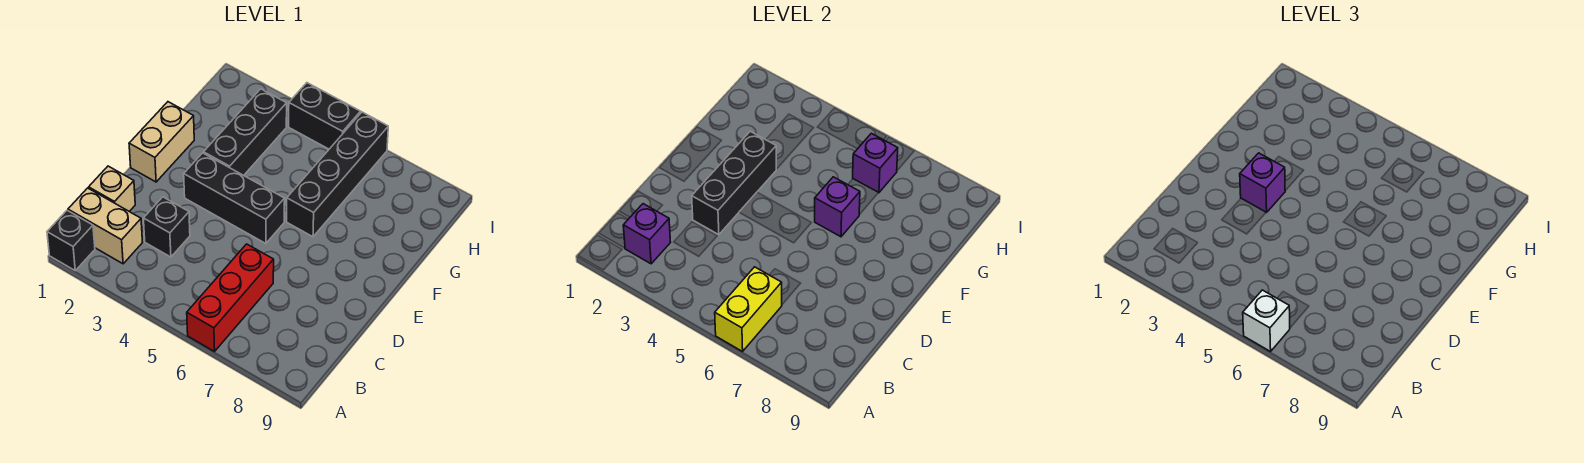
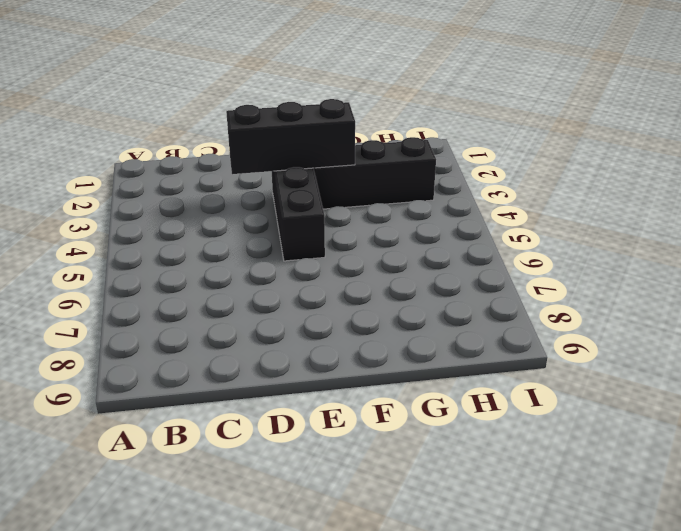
none -> black 1x1 brick [47,211,95,270]
none -> red 1x3 brick [187,244,274,351]
none -> tan 1x2 brick [68,188,143,264]

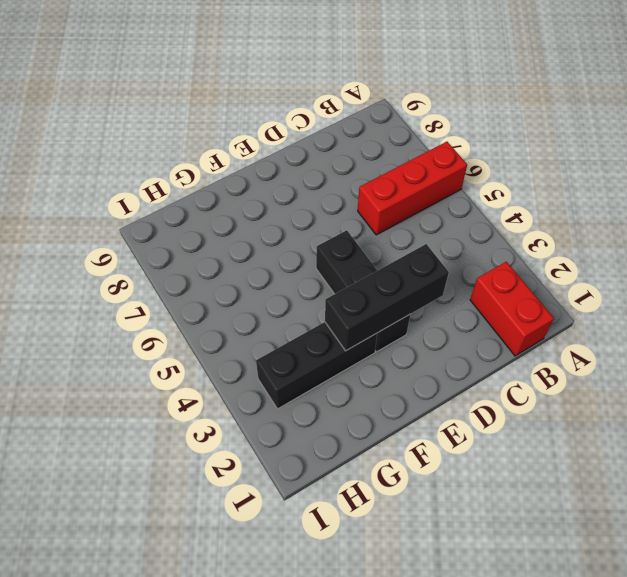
red 1x2 brick [470,262,554,356] -> tan 1x2 brick [68,188,143,264]
none -> black 1x1 brick [47,211,95,270]
none -> tan 1x1 brick [89,166,135,212]
none -> black 1x1 brick [143,197,190,257]

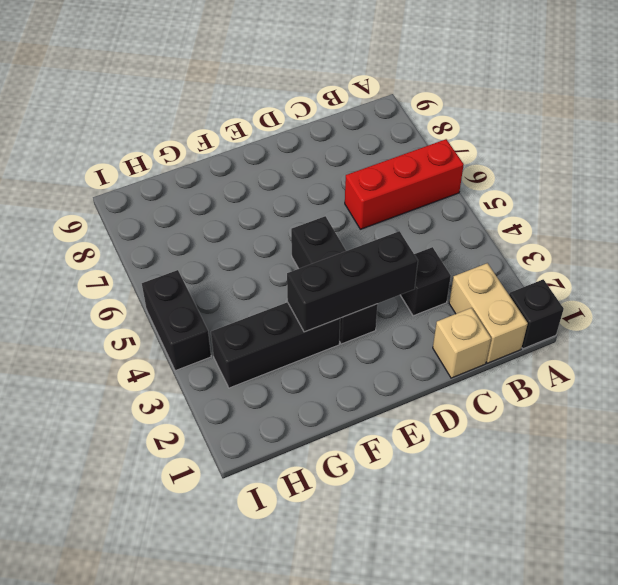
none -> tan 1x2 brick [129,102,194,182]
none -> black 1x4 brick [287,112,388,237]
none -> yellow 1x2 brick [715,267,782,351]

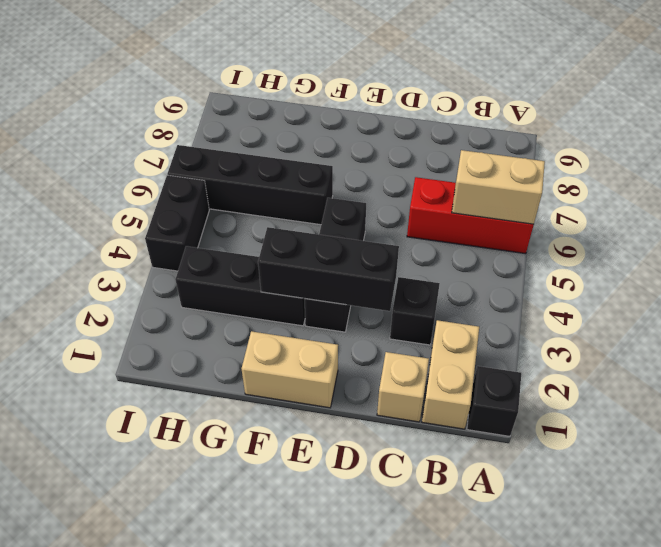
tan 1x2 brick [452,150,545,224] -> yellow 1x2 brick [715,267,782,351]
none -> purple 1x1 brick [623,204,671,264]
none -> purple 1x1 brick [815,177,860,237]
none -> purple 1x1 brick [853,133,898,193]

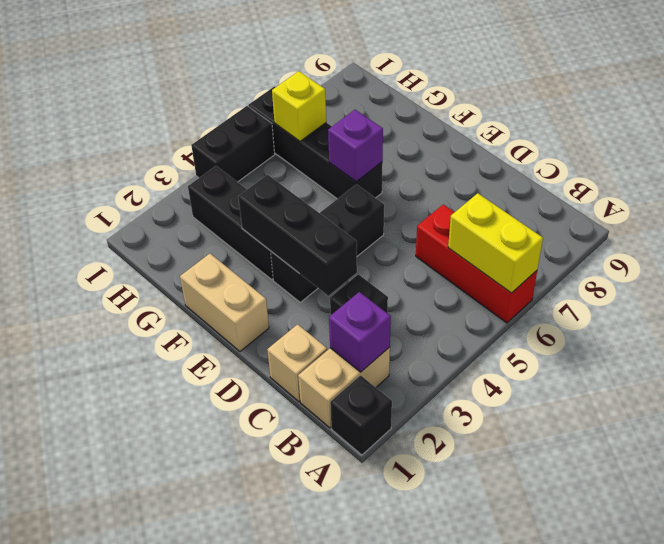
yellow 1x1 brick [272,71,326,141] -> purple 1x1 brick [853,133,898,193]
none -> white 1x1 brick [1243,290,1290,351]
none -> purple 1x1 brick [1240,153,1285,212]

